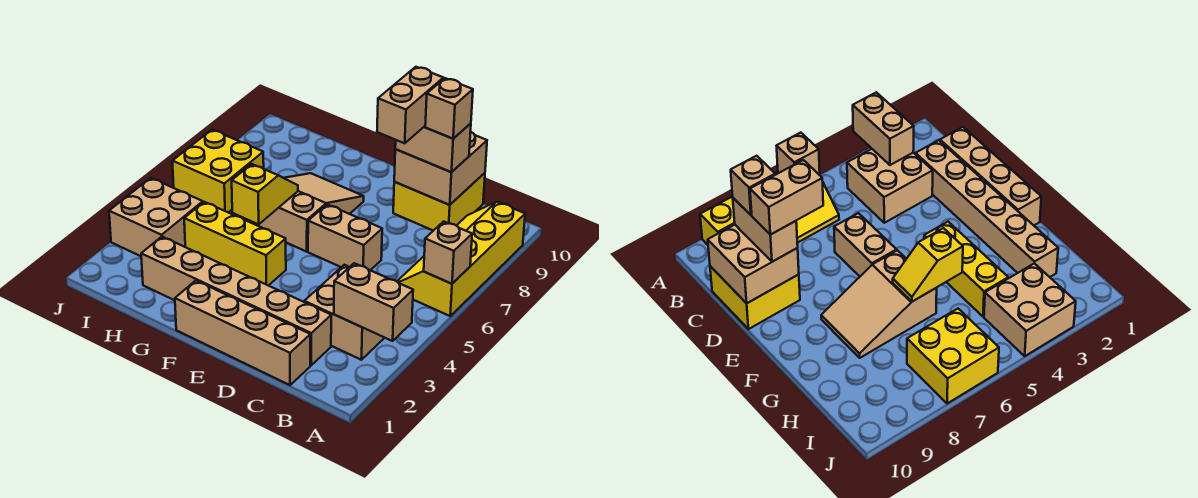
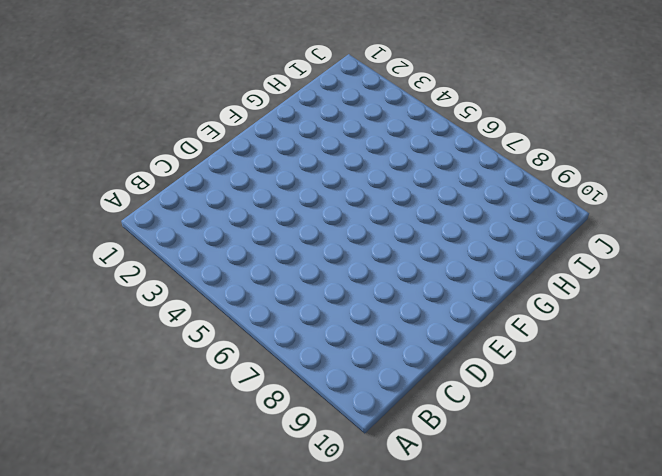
none -> yellow 2x4 slope [397,202,525,316]
none -> tan 2x2 brick [304,265,384,360]
none -> tan 1x4 brick [175,281,310,385]

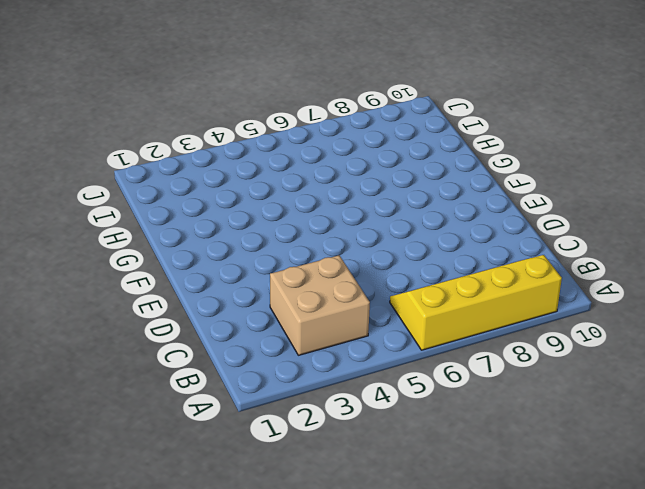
none -> tan 1x4 brick [175,281,310,385]
none -> tan 1x6 brick [141,237,331,365]
none -> yellow 2x2 brick [393,173,485,231]

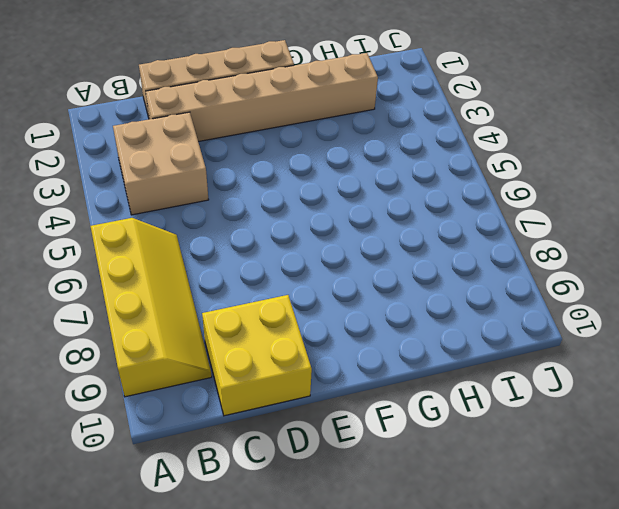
none -> tan 1x2 brick [308,204,382,270]
none -> yellow 1x3 brick [184,202,286,286]
none -> tan 2x3 slope [253,173,364,252]

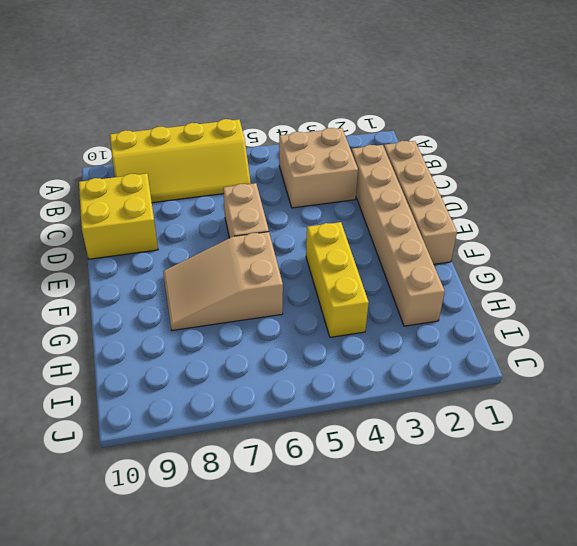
none -> tan 2x2 brick [109,178,203,256]
none -> yellow 2x2 brick [172,130,264,212]
none -> tan 1x2 brick [334,263,413,341]

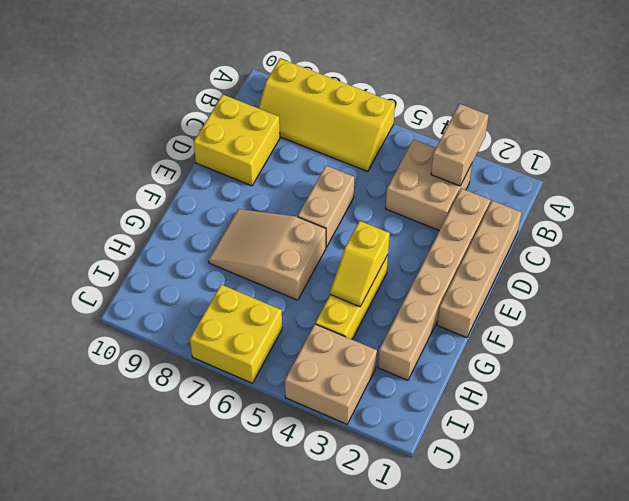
yellow 1x2 slope [330,221,390,307] -> yellow 1x2 slope turned to [232,164,298,224]
none -> tan 1x1 brick [424,221,472,284]
none -> tan 2x2 brick [394,132,487,205]
none -> tan 1x2 brick [395,123,471,172]

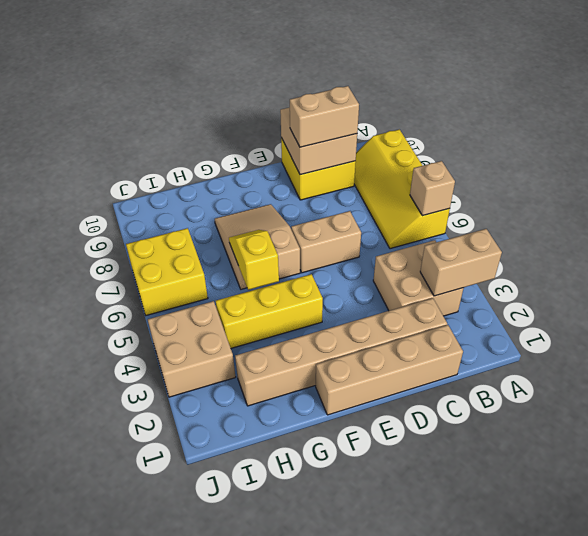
none -> tan 1x1 brick [425,78,473,139]
none -> tan 1x2 brick [377,67,443,143]

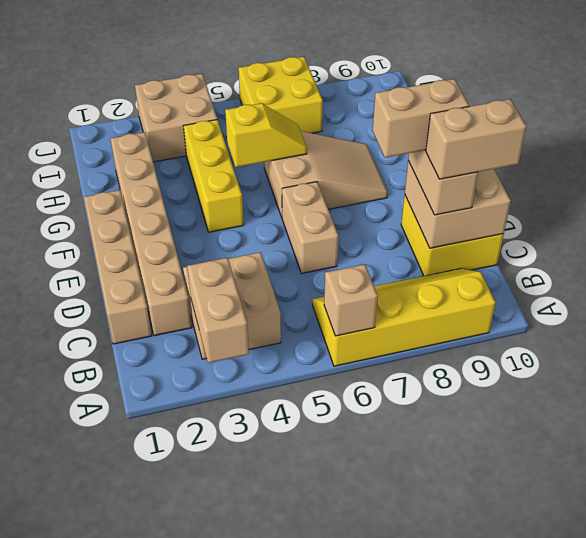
tan 1x2 brick [426,99,527,179] -> tan 1x1 brick [425,78,473,139]

